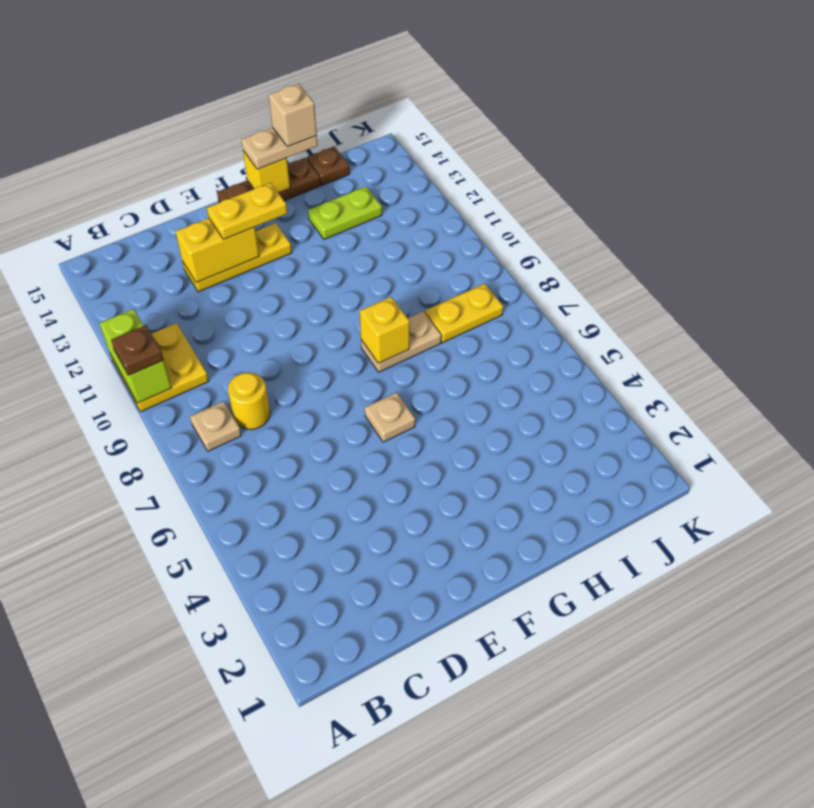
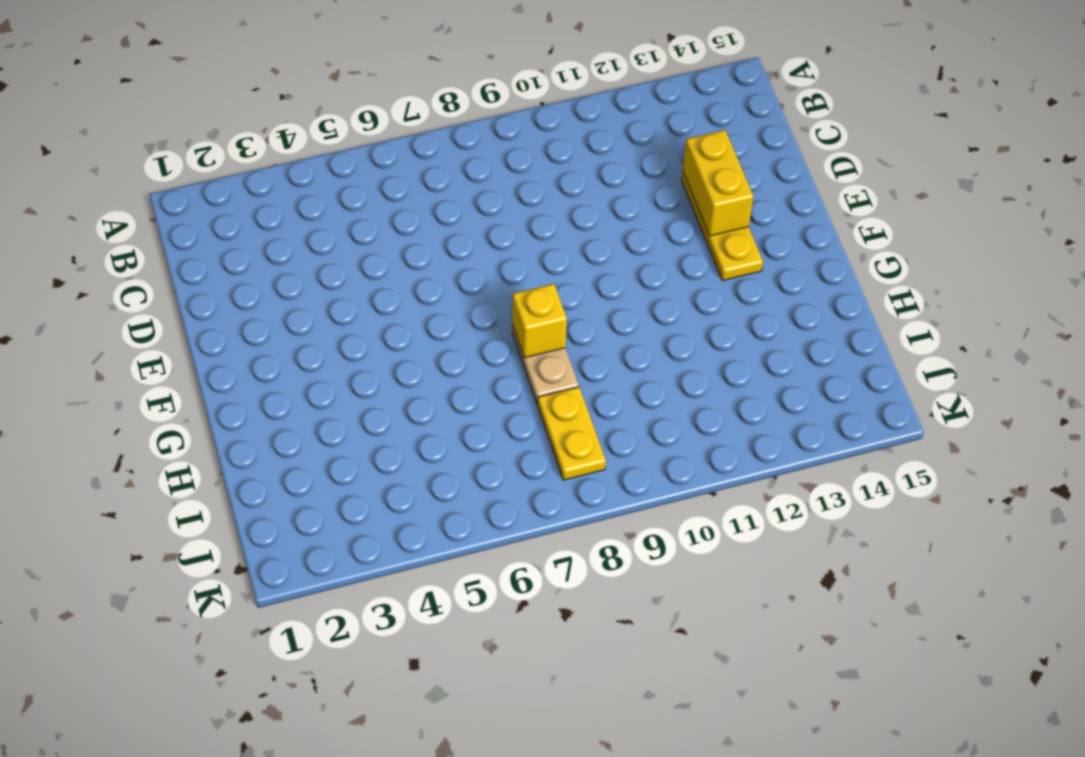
none -> yellow 2x2 plate [110,323,209,412]
none -> tan 1x1 plate [190,401,241,451]
none -> yellow 1x1 round brick [228,373,270,429]

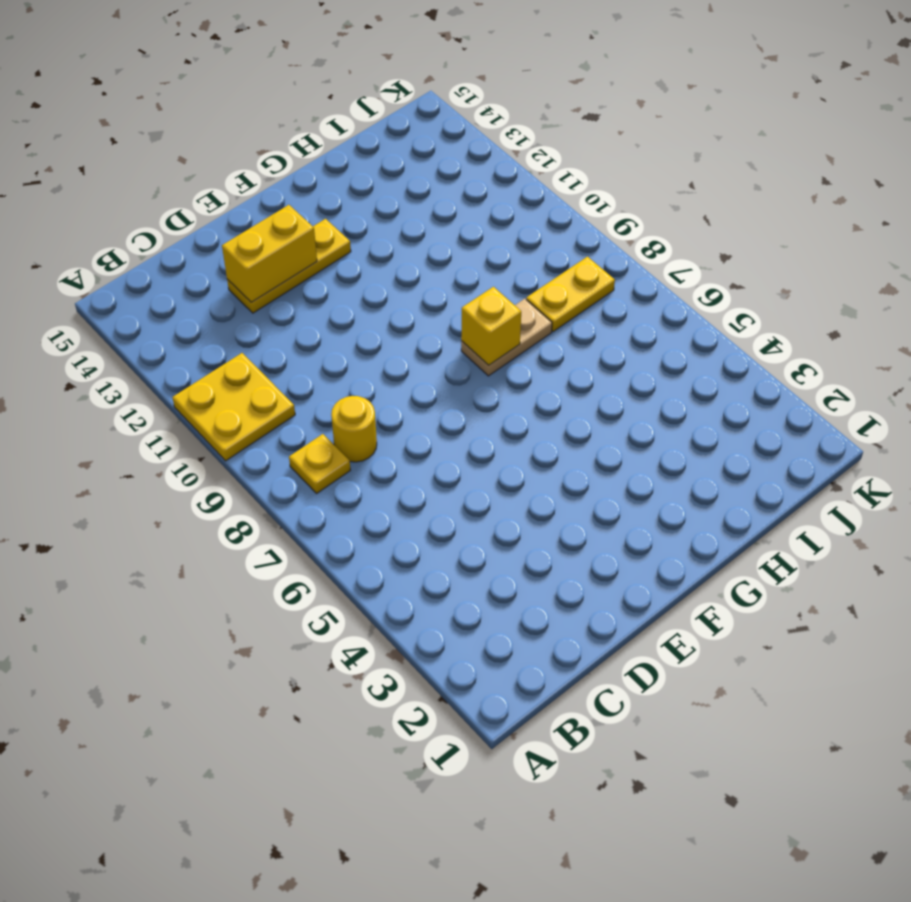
yellow 1x1 plate [289,434,350,493] -> tan 1x1 plate [190,401,241,451]
none -> tan 1x1 plate [365,393,415,442]
none -> brown 1x3 plate [217,158,321,203]
none -> lime 1x2 plate [308,186,382,239]

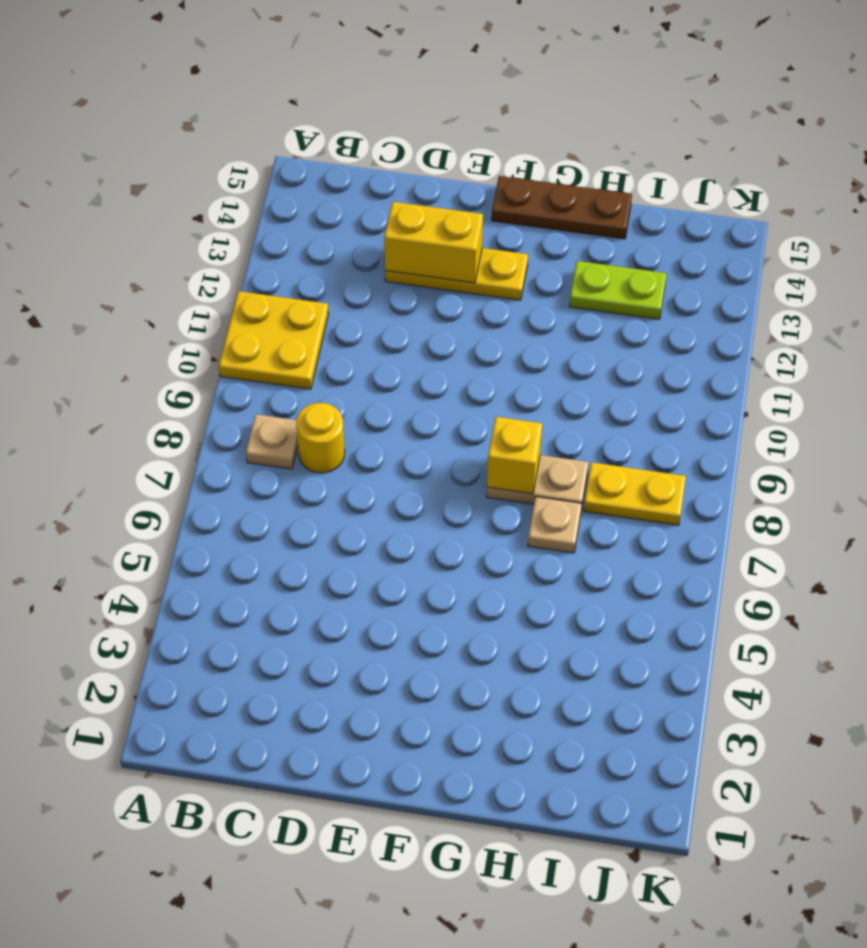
tan 1x1 plate [528,497,582,553] -> tan 1x1 plate moved to [365,393,415,442]
none -> brown 1x1 plate [307,147,350,185]
none -> lime 1x2 brick [100,309,171,403]
none -> yellow 1x1 brick [243,151,290,193]

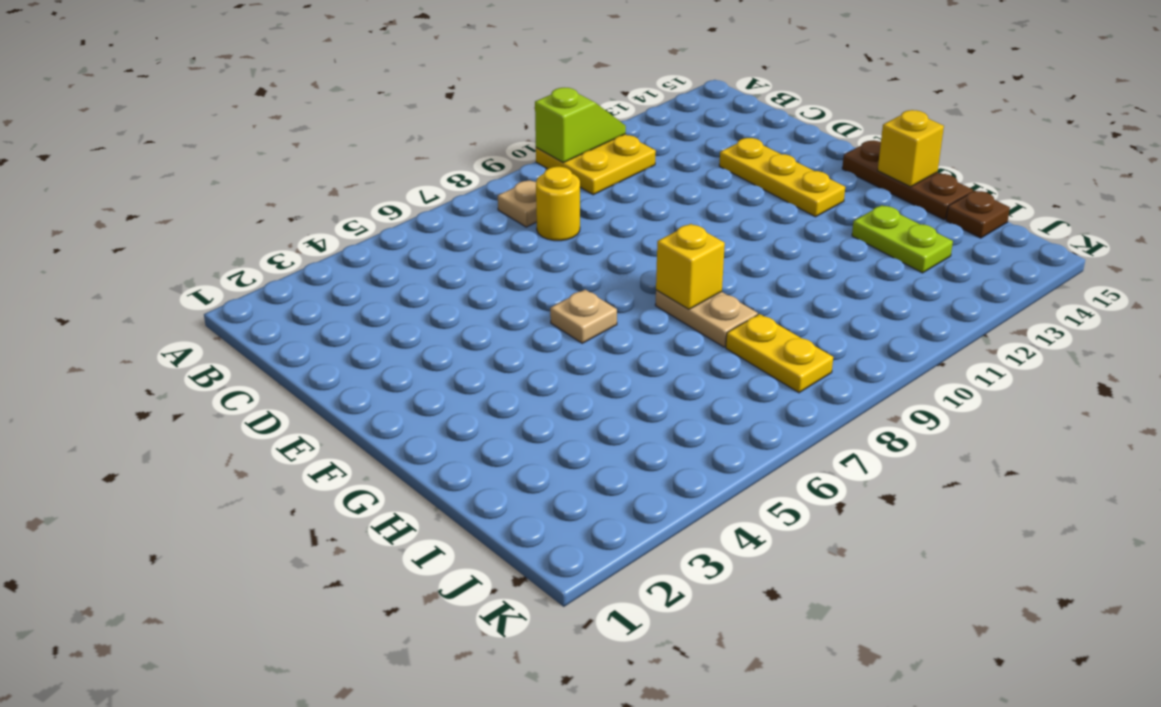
lime 1x2 slope [535,88,626,163] -> lime 1x2 brick [100,309,171,403]
none -> yellow 1x2 brick [176,218,259,283]
none -> brown 1x1 plate [111,325,164,375]
none -> yellow 1x2 plate [207,183,287,239]

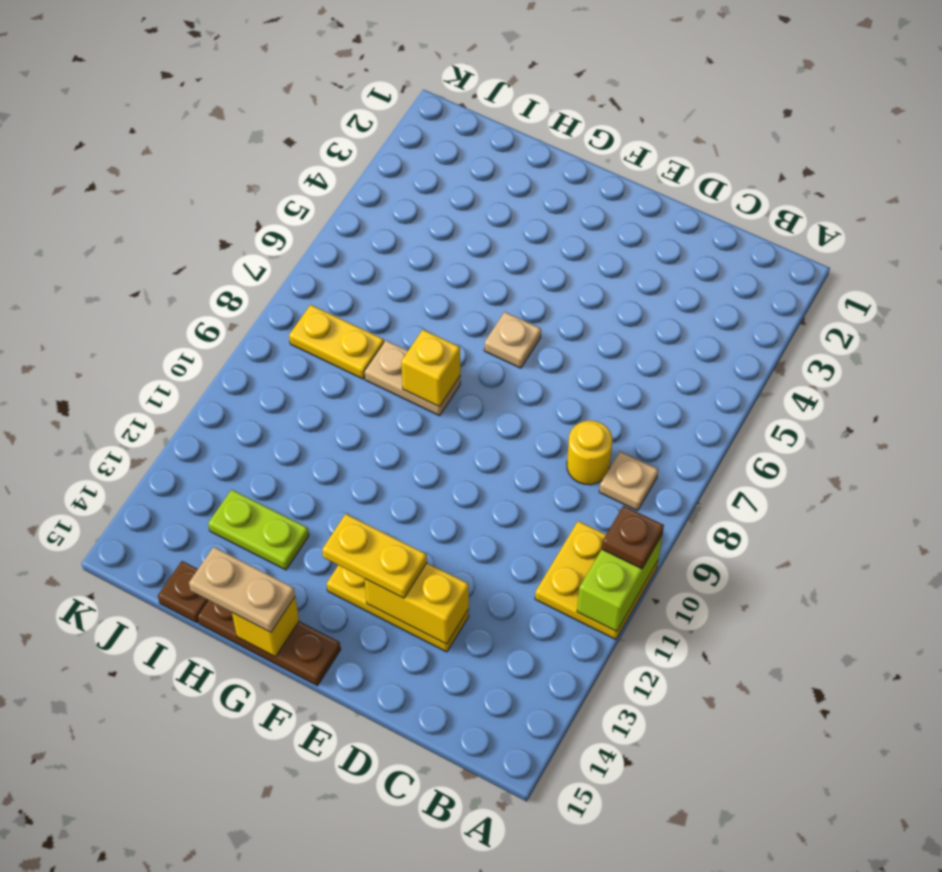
none -> tan 1x1 brick [269,84,317,147]

